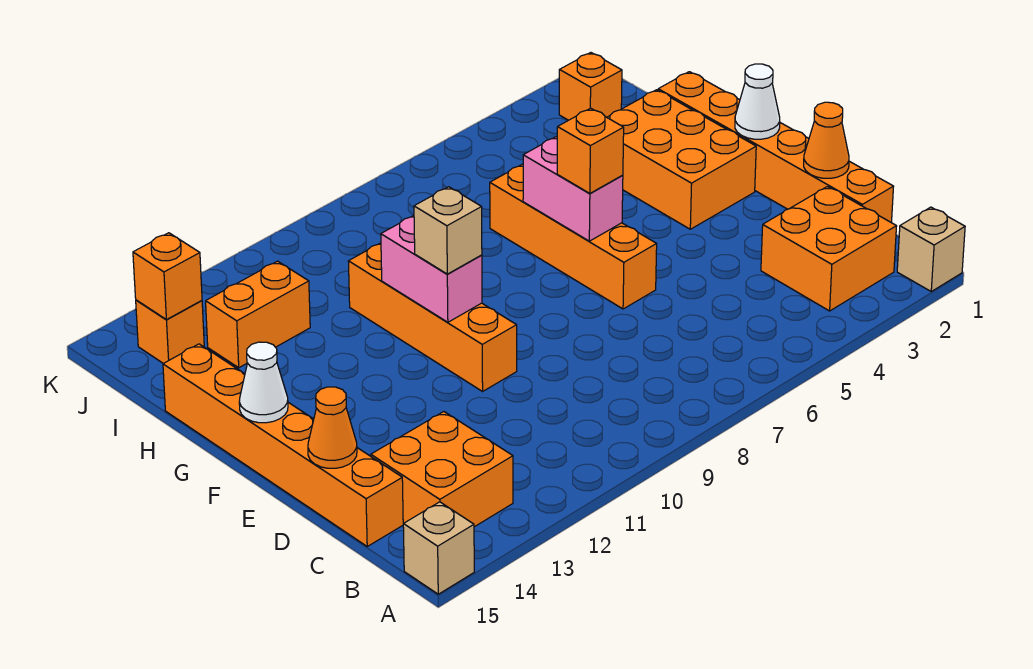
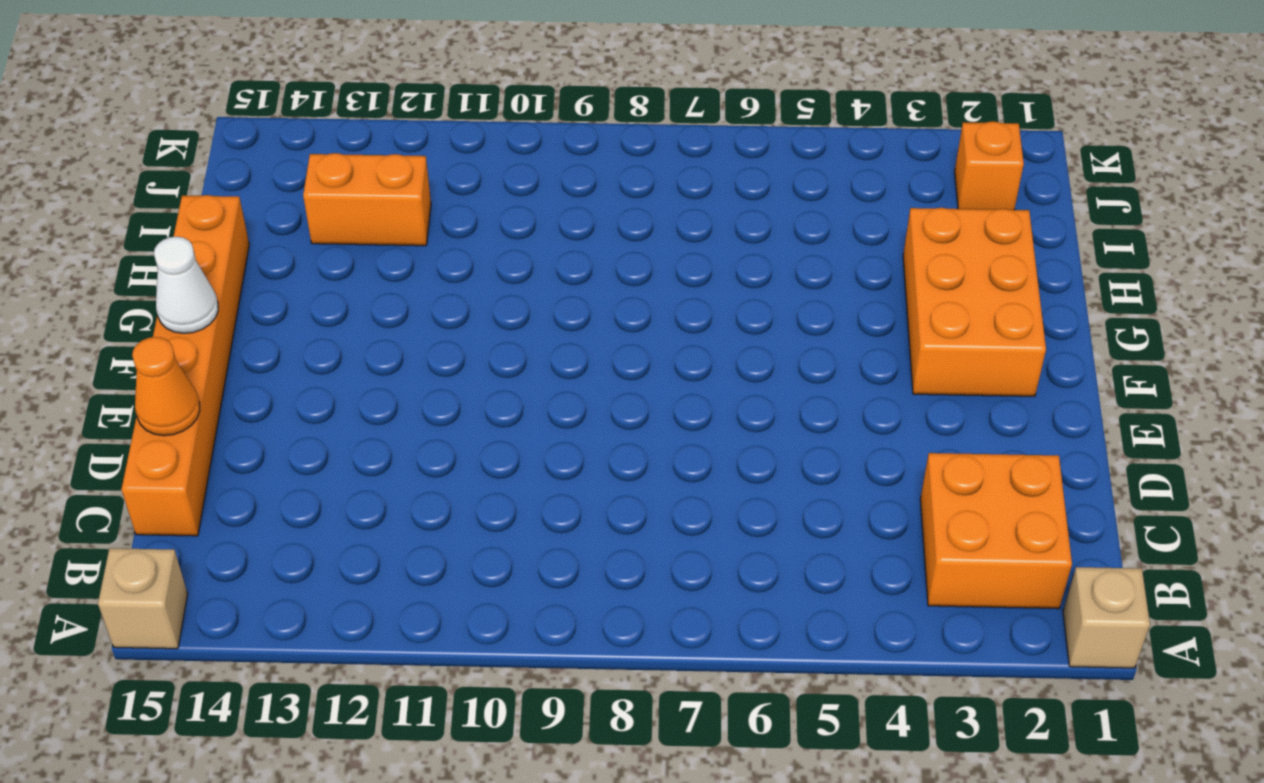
none -> orange 2x2 brick [371,412,513,527]
none -> orange 1x6 brick [658,72,894,223]
none -> orange 1x4 brick [490,164,657,309]

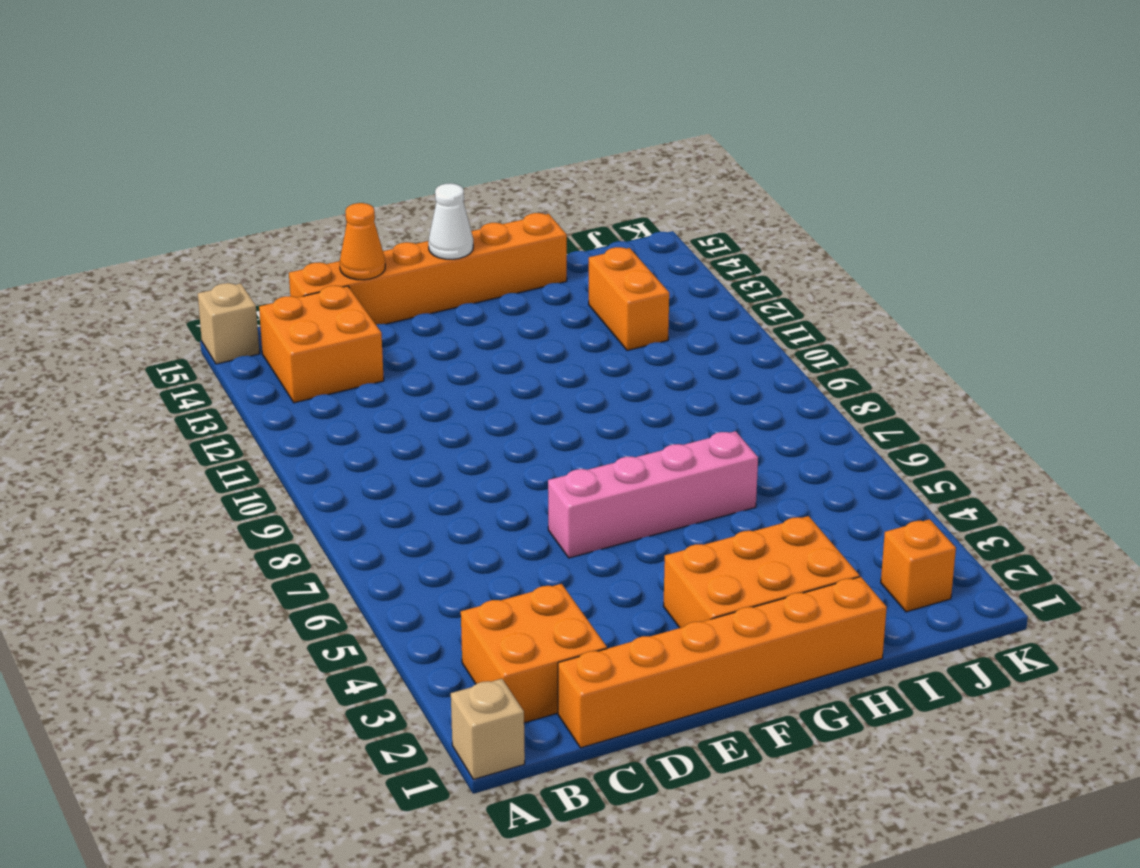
pink 1x4 brick [548,431,758,558] -> orange 1x4 brick [490,164,657,309]
none -> orange 1x4 brick [348,243,517,391]
none -> orange 1x1 brick [136,300,204,364]
none -> orange 1x1 cone [804,102,849,178]

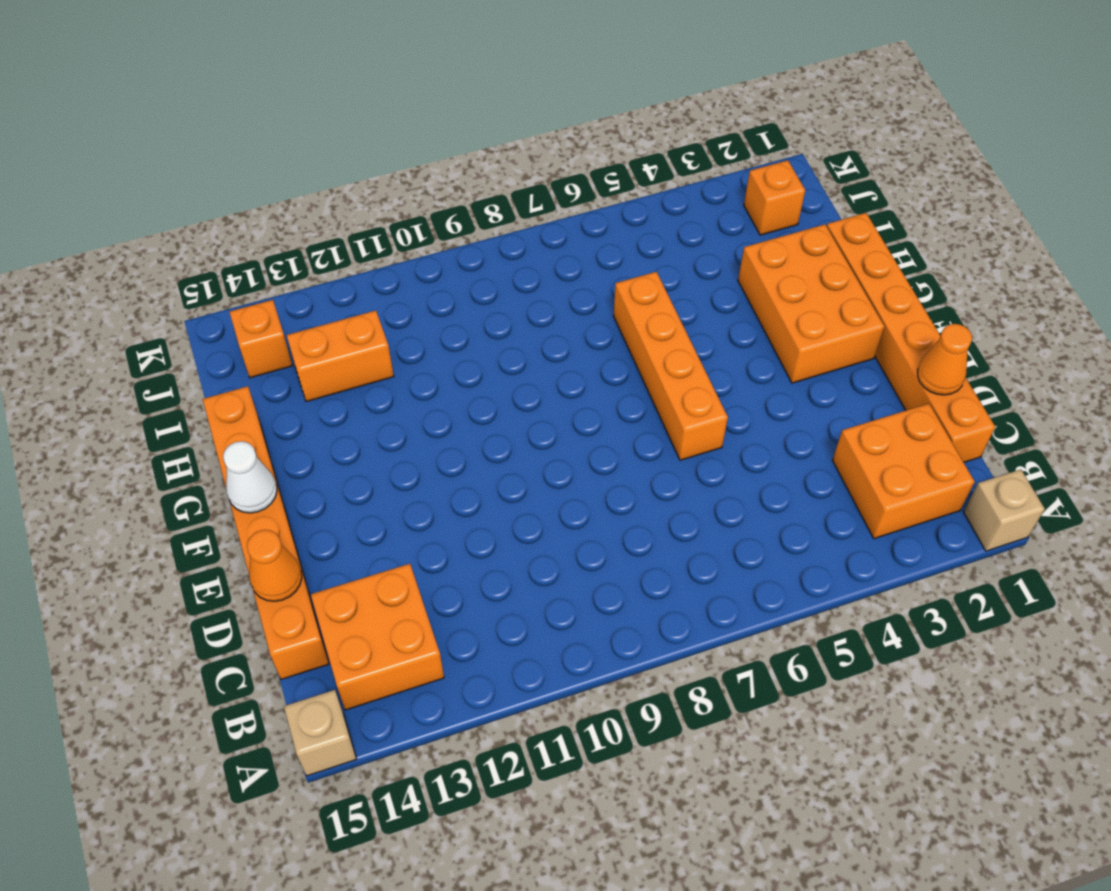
none -> orange 1x4 brick [348,243,517,391]
none -> white 1x1 cone [735,64,780,139]
none -> pink 1x2 brick [523,137,623,241]

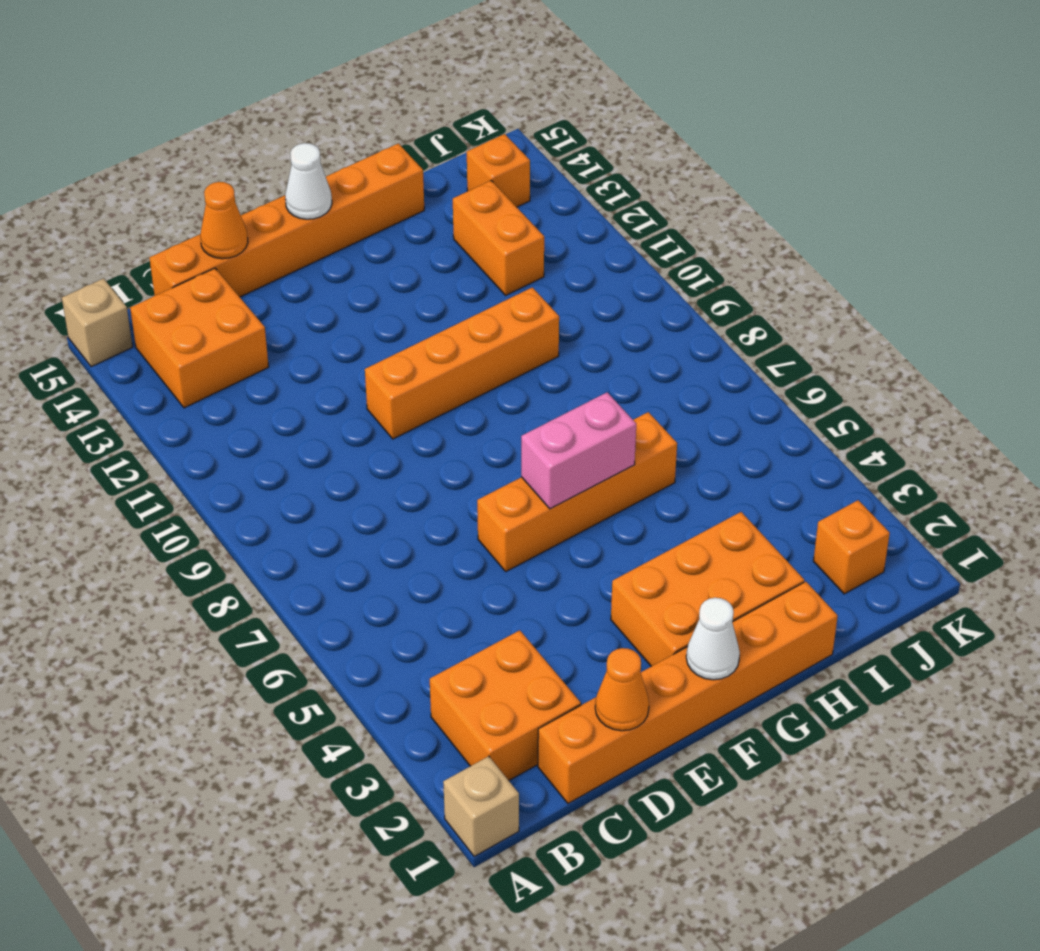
none -> pink 1x2 brick [381,216,482,322]
none -> orange 1x1 brick [133,233,202,320]
none -> orange 1x1 brick [557,108,624,193]

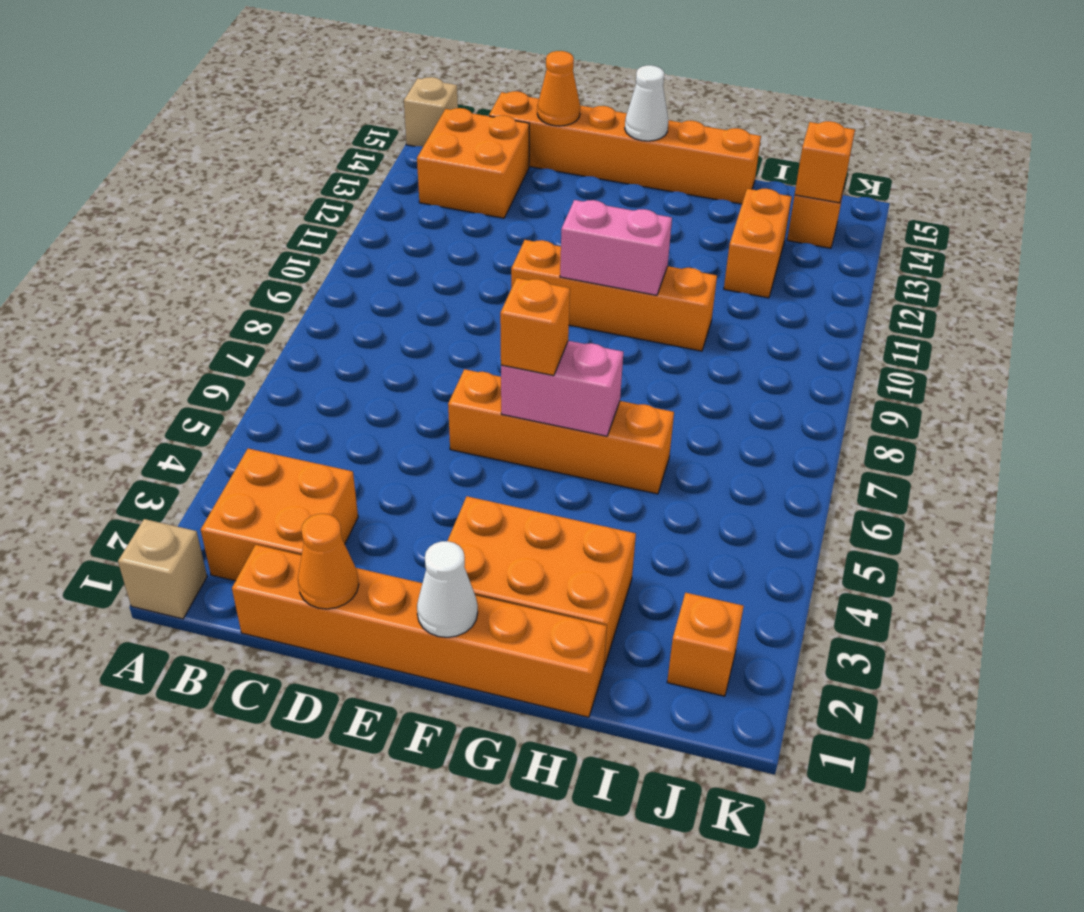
none -> tan 1x1 brick [414,187,482,274]

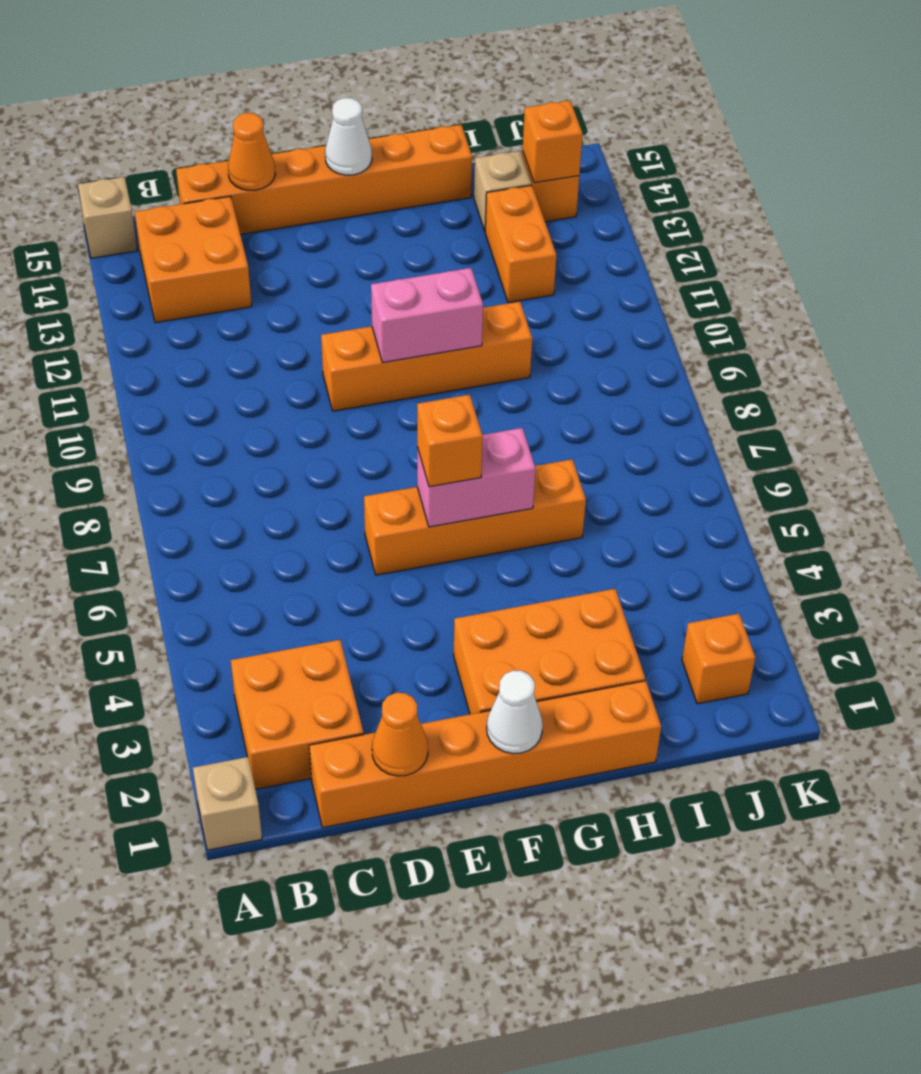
tan 1x1 brick [474,151,532,231] -> tan 1x1 brick moved to [414,187,482,274]

